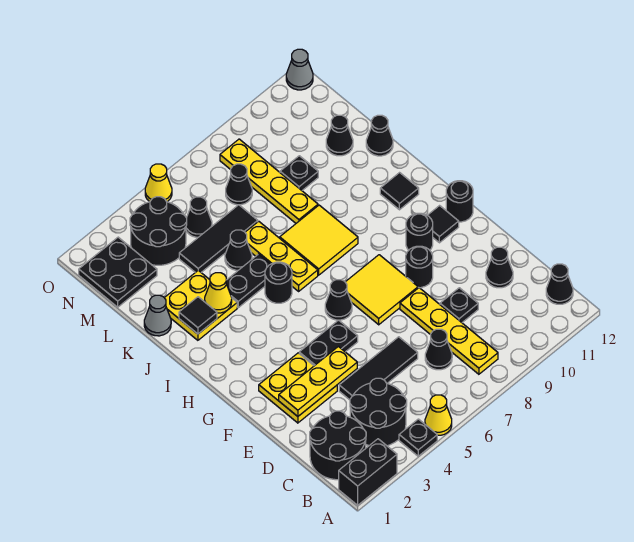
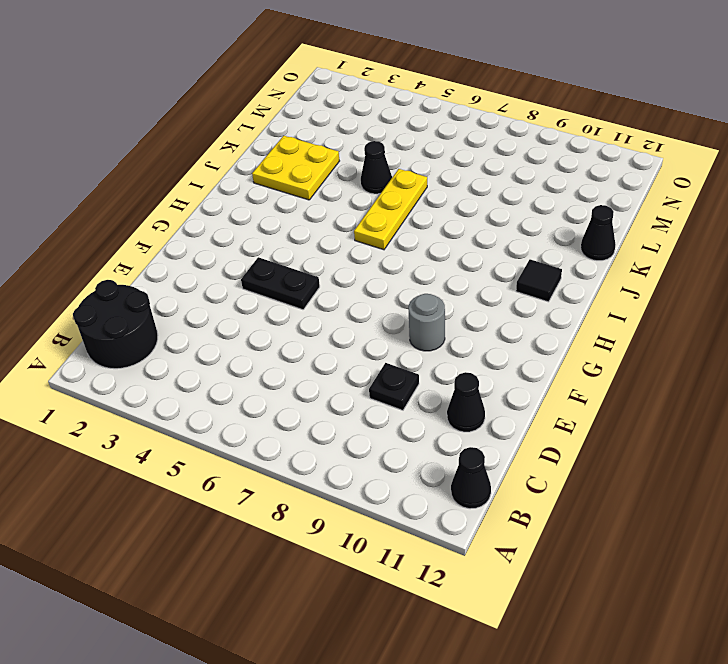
grey 1x1 round brick [408,294,445,351] -> black 1x1 round brick [406,246,433,288]
none -> black 1x2 brick [339,439,397,505]
none -> black 1x1 plate [399,419,437,456]
none -> yellow 1x1 cone [425,395,452,435]
none -> black 2x2 round brick [350,378,407,446]

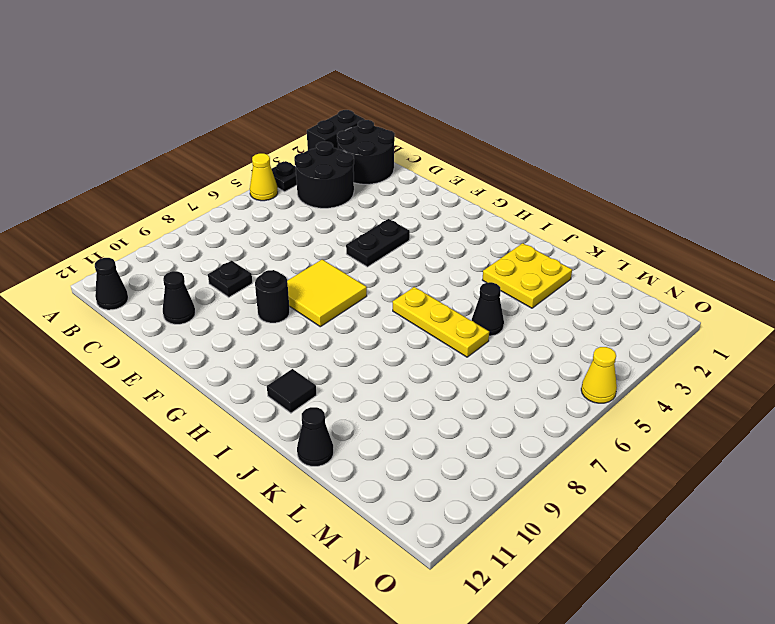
none -> yellow 1x4 plate [400,288,498,374]
none -> black 1x1 cone [425,329,452,370]
none -> black 1x3 tile [339,337,418,400]
none -> yellow 2x2 plate [259,353,337,423]

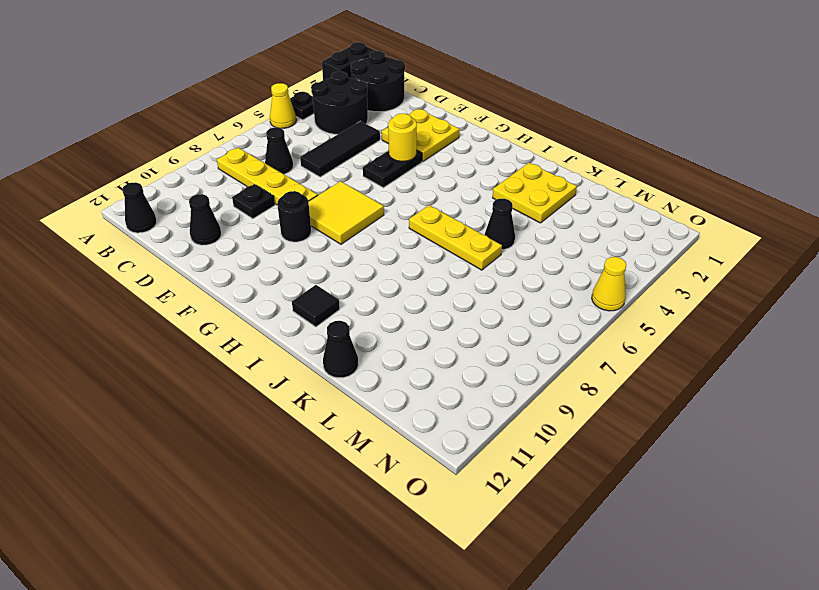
yellow 1x1 round brick [388,114,417,161] -> none
none -> black 1x1 cone [325,280,352,320]
none -> black 1x1 round brick [406,213,433,250]
none -> black 1x1 tile [427,206,459,243]
none -> black 1x1 round brick [446,181,473,222]

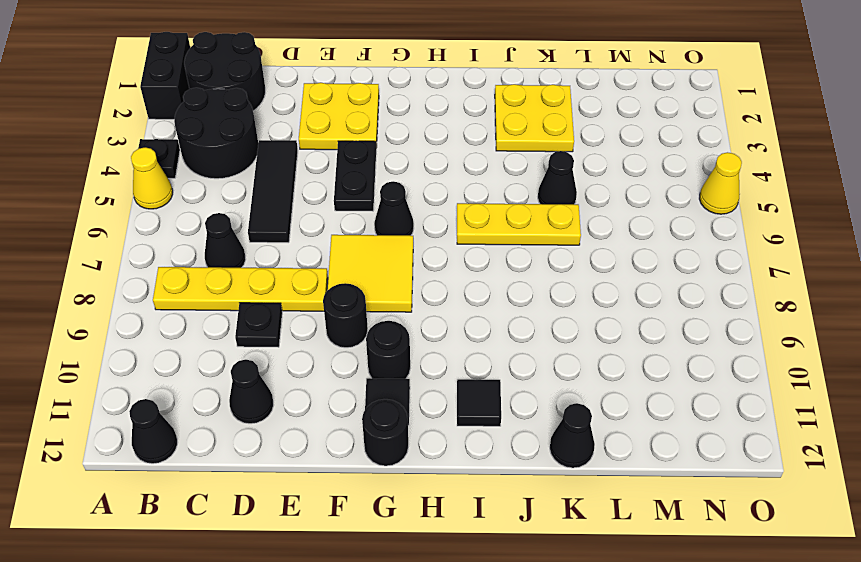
none -> black 1x1 round brick [265,262,292,303]
none -> yellow 2x2 tile [280,205,358,275]
none -> black 1x2 plate [226,254,270,308]
none -> grey 1x1 cone [144,295,171,336]

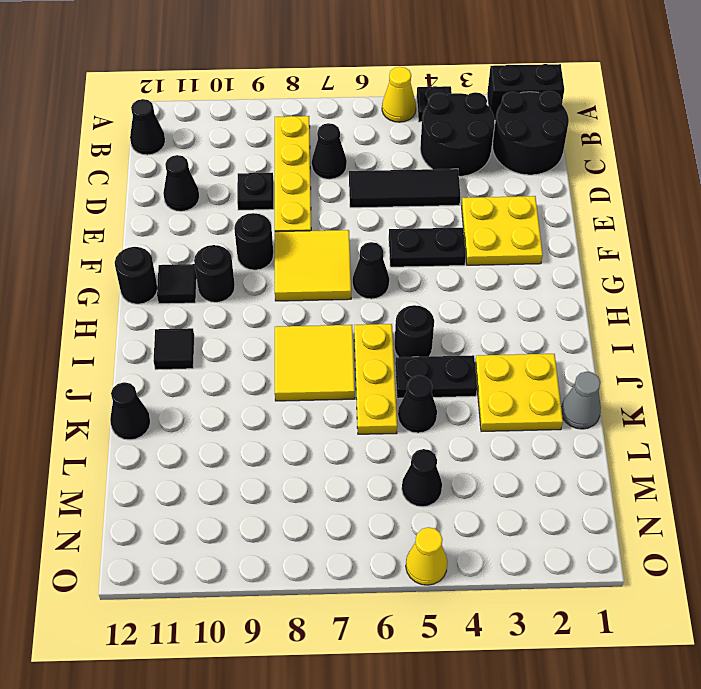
none -> yellow 1x4 plate [220,139,318,223]
none -> black 1x3 tile [179,205,258,272]
none -> black 1x1 plate [280,156,318,190]
none -> black 1x1 cone [326,115,353,156]

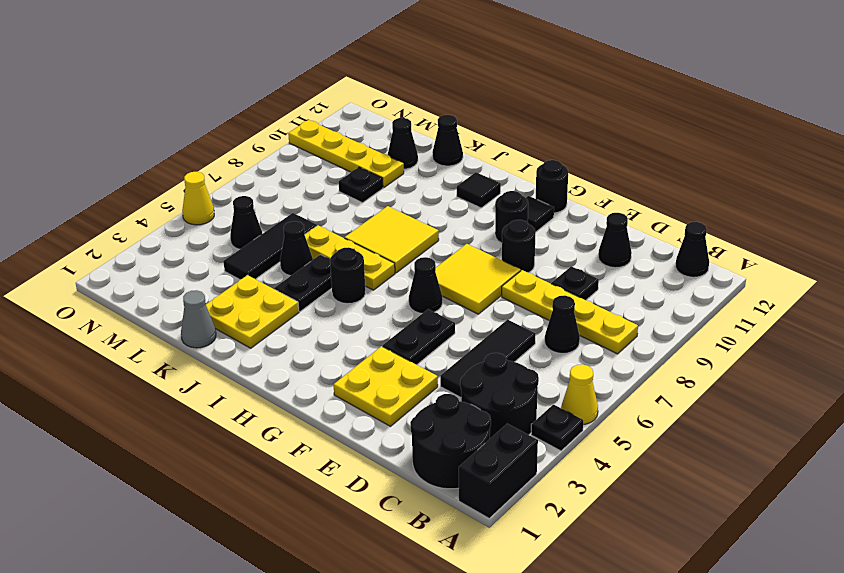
yellow 1x4 plate [288,120,404,188] -> yellow 1x4 plate moved to [220,139,318,223]
none -> black 2x2 plate [79,237,157,307]
none -> black 2x2 round brick [130,197,187,265]
none -> black 1x1 cone [226,164,252,205]
none -> grey 1x1 cone [286,49,313,90]

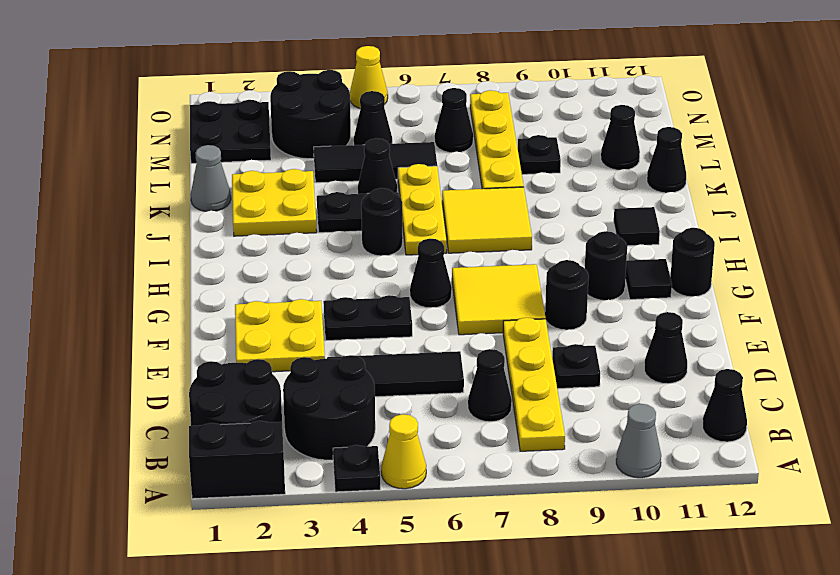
grey 1x1 cone [616,404,661,478] -> grey 1x1 cone moved to [286,49,313,90]
none -> yellow 1x3 plate [279,347,357,416]
none -> black 1x1 tile [179,297,217,334]
none -> yellow 1x1 cone [205,273,232,313]

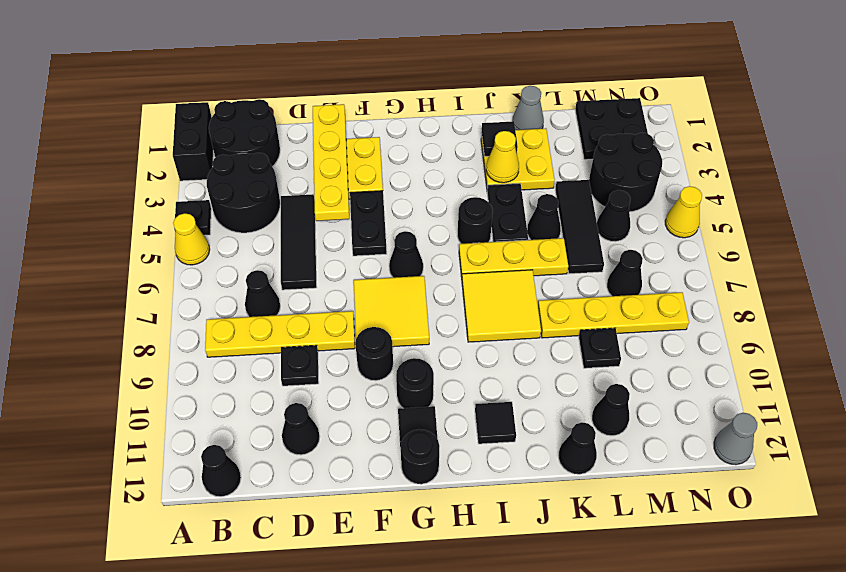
yellow 1x4 plate [313,104,349,221] -> yellow 1x3 plate [279,347,357,416]

